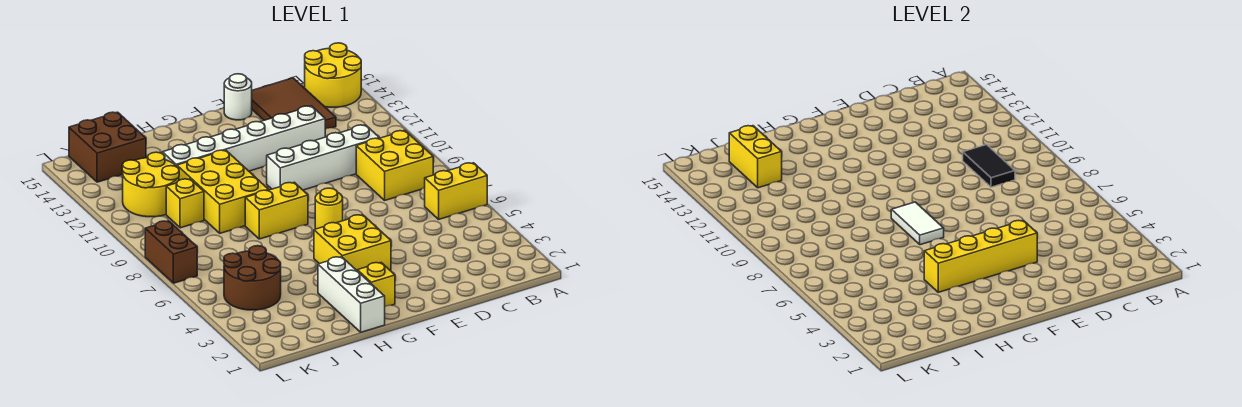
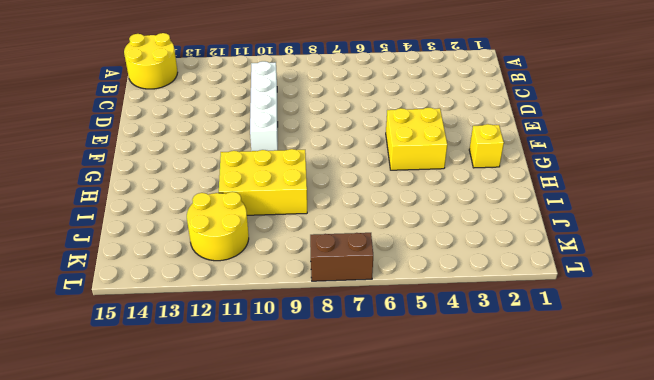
none -> yellow 1x2 brick [425,163,487,219]
none -> yellow 2x2 brick [356,131,433,200]
none -> brown 2x3 tile [252,78,336,129]

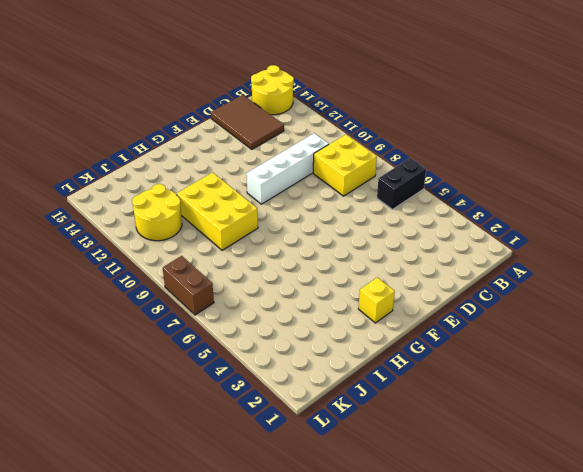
black 1x2 brick [377,158,426,209] -> yellow 1x2 brick [425,163,487,219]
none -> white 1x6 brick [162,106,325,171]
none -> white 1x1 round brick [224,74,252,120]
none -> yellow 2x2 brick [314,215,391,270]

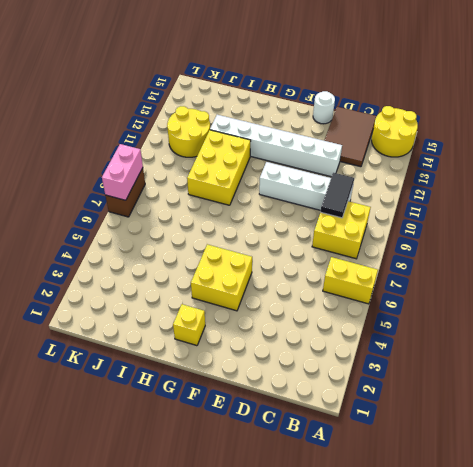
pink 1x2 brick [102,144,143,200] -> none
none -> yellow 1x1 round brick [315,188,343,229]
none -> yellow 1x2 brick [245,182,308,239]
none -> white 1x3 brick [318,257,385,332]

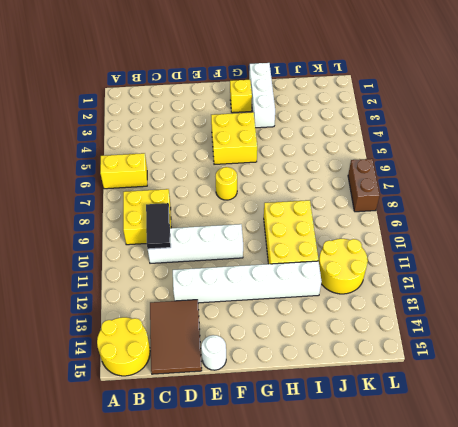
none -> yellow 1x2 brick [245,182,308,239]
none -> brown 2x2 round brick [224,246,281,310]
none -> yellow 1x1 brick [166,179,204,228]

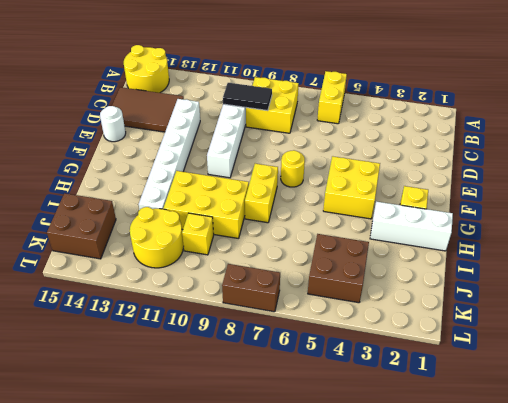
brown 2x2 brick [308,234,369,303] -> brown 2x2 round brick [224,246,281,310]
none -> yellow 1x4 brick [924,220,1037,292]
none -> white 1x2 tile [891,202,944,245]
none -> yellow 1x2 brick [729,126,782,188]

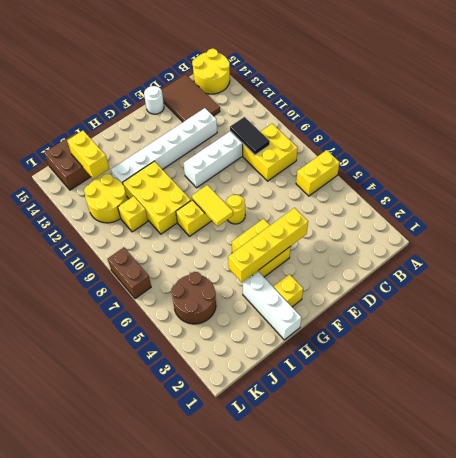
yellow 1x2 tile [192,185,233,226] -> white 1x2 tile [891,202,944,245]

